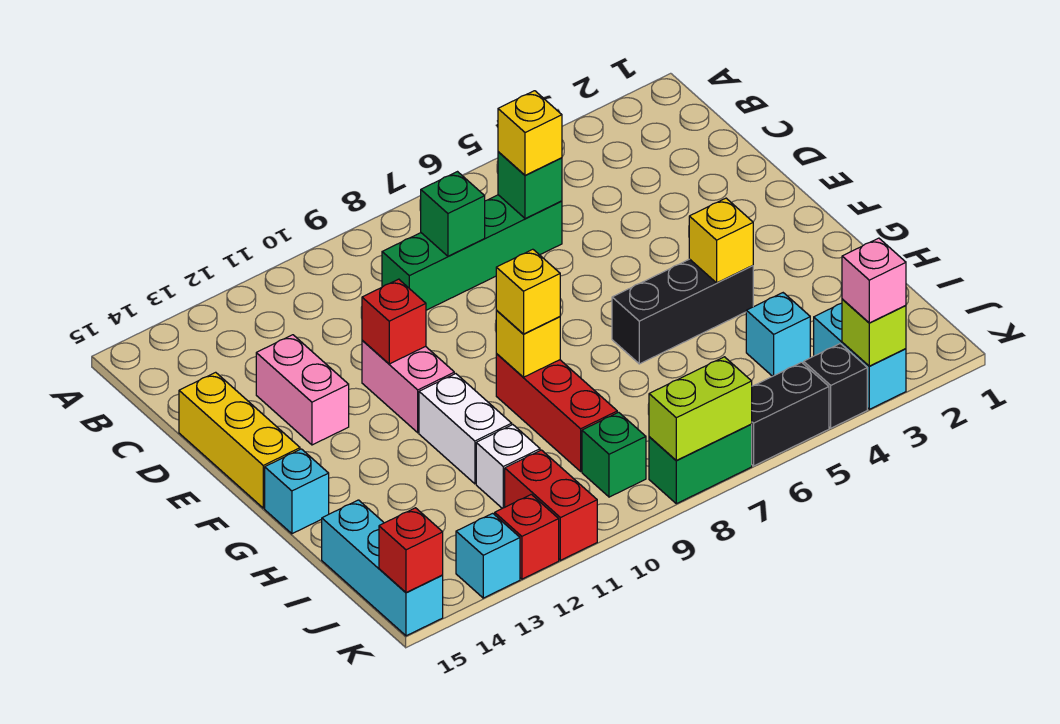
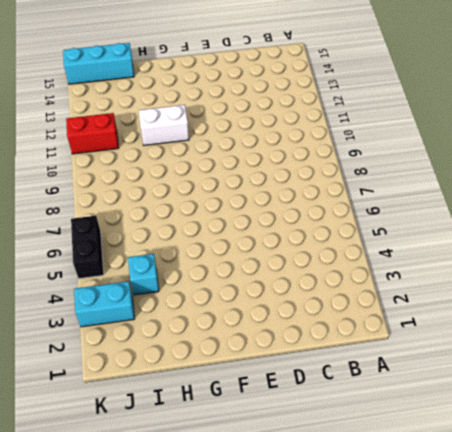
none -> green 1x4 brick [382,195,562,310]
none -> pink 1x2 brick [256,335,349,445]
none -> yellow 1x3 brick [179,372,300,508]
none -> pink 1x2 brick [362,341,454,433]

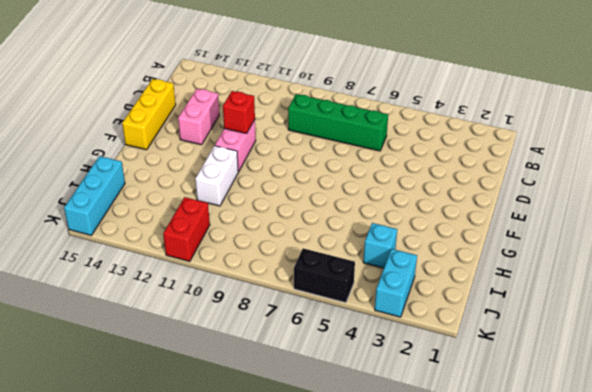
none -> black 1x3 brick [612,259,753,364]
none -> red 1x3 brick [496,354,617,471]
none -> cyan 1x1 brick [265,449,329,534]
none -> white 1x1 brick [476,425,540,508]

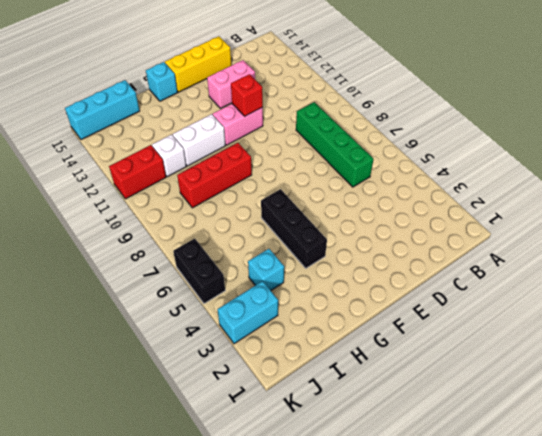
none -> green 1x1 brick [582,412,646,497]
none -> black 1x1 brick [804,344,867,428]
none -> green 1x2 brick [649,424,752,504]
none -> red 1x1 brick [495,494,559,579]

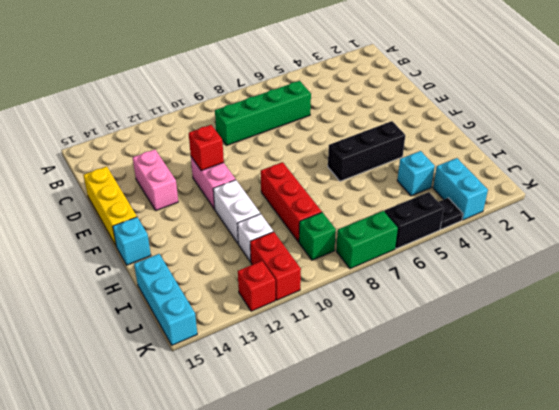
black 1x1 plate [439,198,463,229] -> black 1x1 brick [804,344,867,428]
none -> cyan 1x1 brick [456,513,520,598]
none -> green 1x1 brick [498,152,562,219]
none -> green 1x1 brick [421,172,485,256]
none -> yellow 1x1 brick [689,198,753,283]

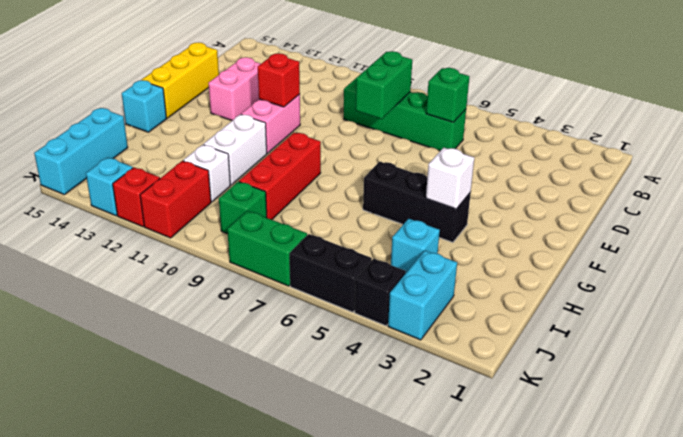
green 1x2 brick [355,51,412,119] -> green 1x1 brick [421,172,485,256]
white 1x1 brick [426,148,474,209] -> yellow 1x1 brick [689,198,753,283]
none -> yellow 1x1 brick [496,311,560,377]
none -> lime 1x1 brick [842,299,906,366]
none -> lime 1x2 brick [649,357,752,460]
none -> red 1x1 brick [379,508,443,593]

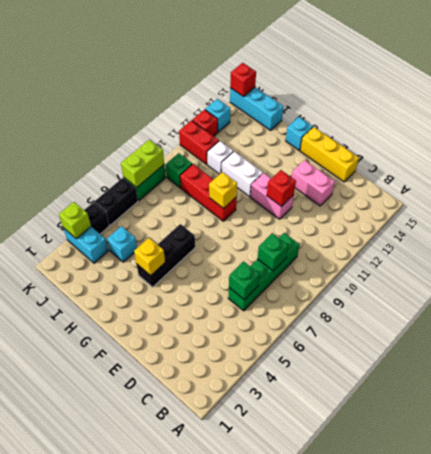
none -> yellow 1x1 brick [498,91,562,176]
none -> yellow 1x1 brick [496,249,560,334]
none -> pink 1x1 brick [842,238,906,323]

